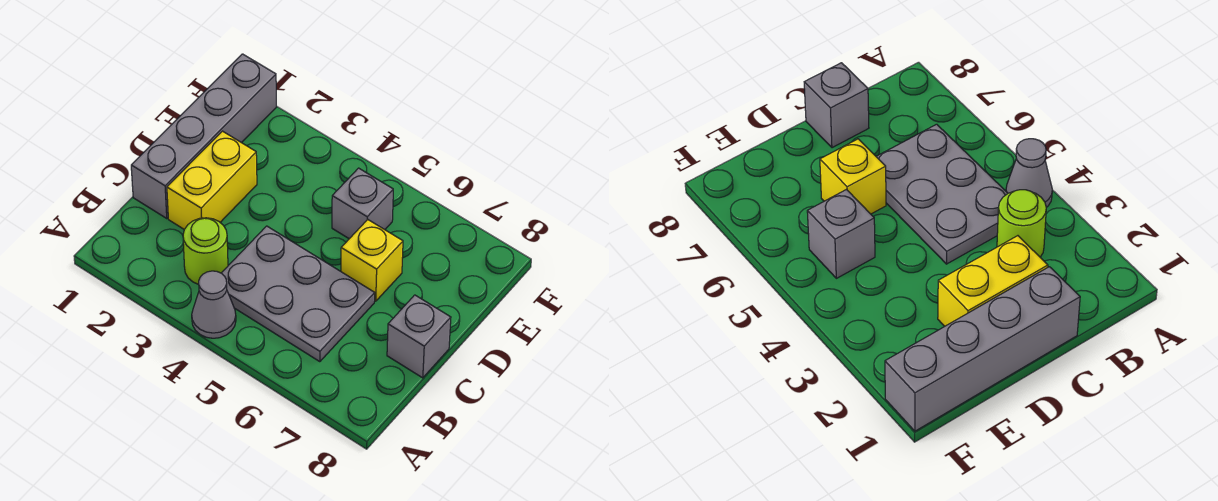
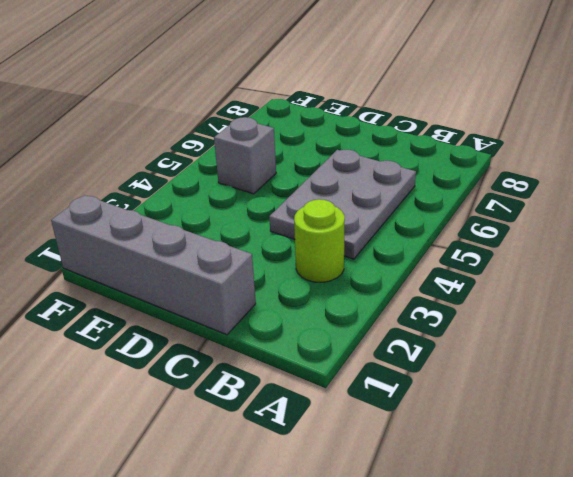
none -> grey 1x1 cone [192,271,236,338]
none -> yellow 1x2 brick [167,131,257,229]

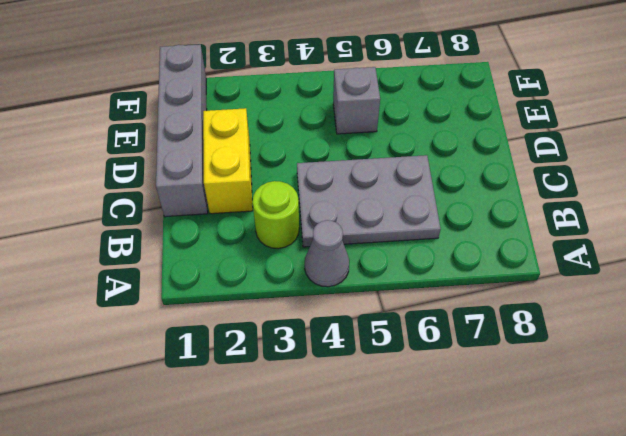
none -> grey 1x1 brick [387,295,451,378]
none -> yellow 1x1 brick [341,220,403,301]

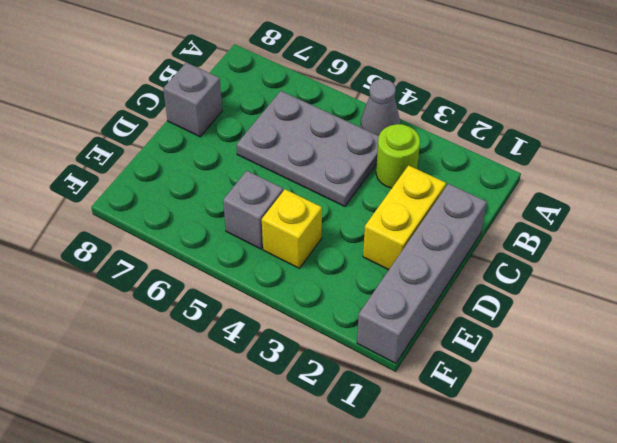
yellow 1x1 brick [262,189,322,268] -> yellow 1x1 brick moved to [341,220,403,301]

